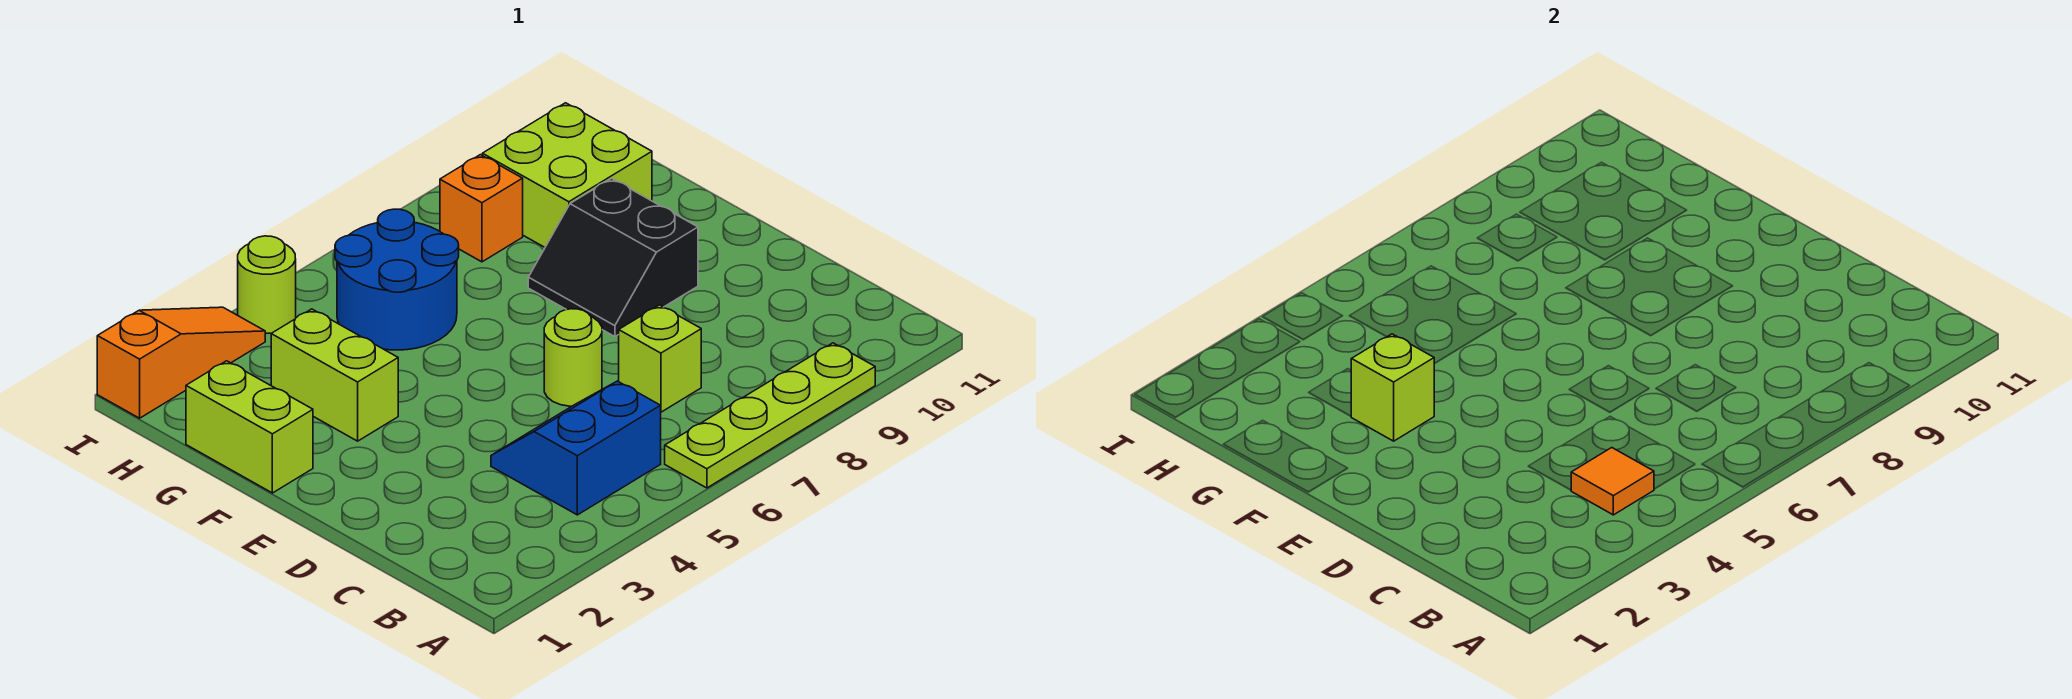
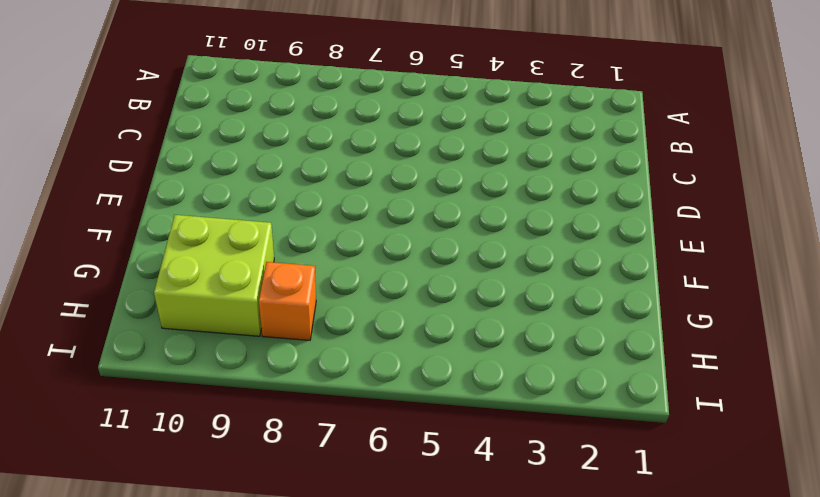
none -> lime 1x4 plate [665,343,875,488]
none -> blue 2x2 slope [491,381,661,515]
none -> lime 1x1 brick [619,305,701,412]

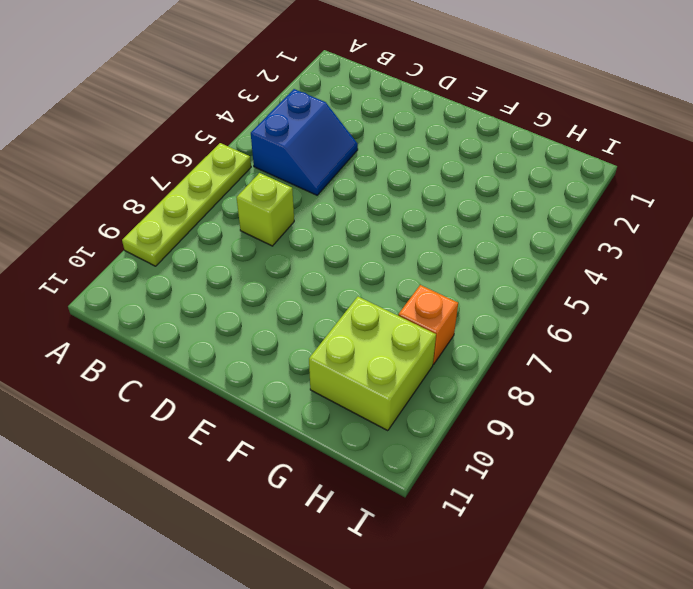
none -> lime 1x1 round brick [544,309,602,406]
none -> black 2x2 slope [528,179,698,337]
none -> lime 1x2 brick [186,361,313,493]

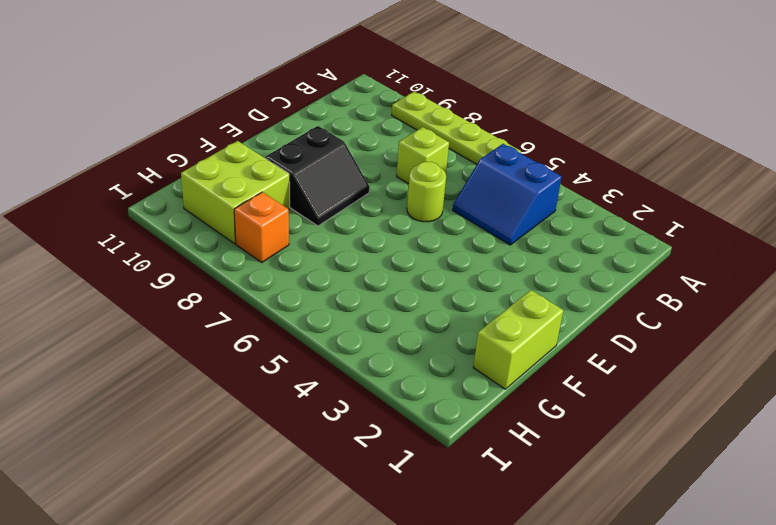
none -> lime 1x2 brick [271,309,398,441]
none -> blue 2x2 round brick [335,209,459,350]
none -> orange 1x3 slope [97,307,265,418]

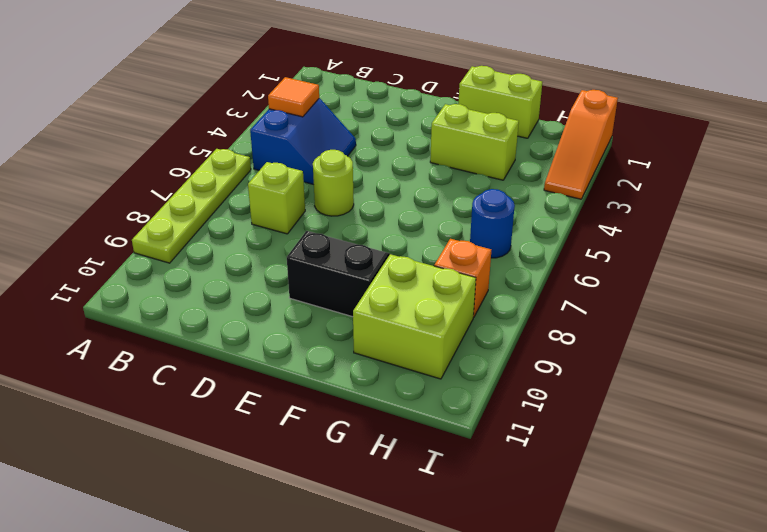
blue 1x1 round brick [470,189,515,258] -> blue 2x2 round brick [335,209,459,350]
none -> lime 1x1 round brick [238,236,296,333]
none -> lime 1x1 brick [1351,334,1435,441]

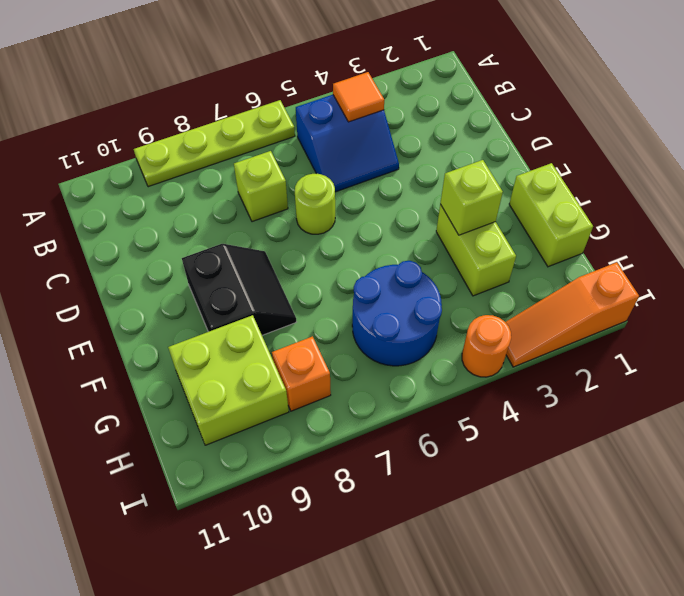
orange 1x1 round brick [462,315,511,377] -> lime 1x1 round brick [238,236,296,333]

